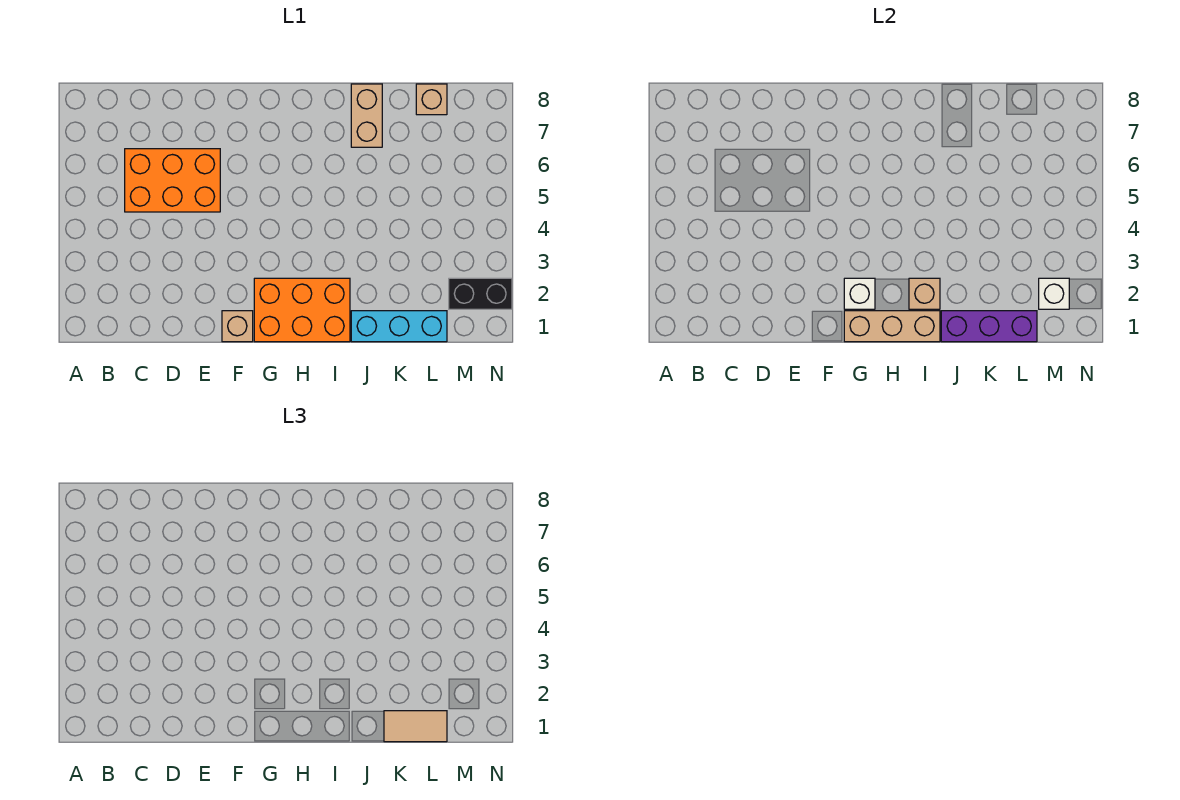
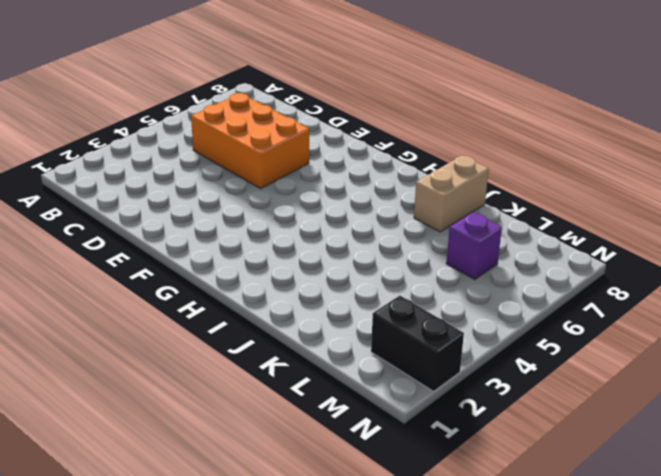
purple 1x1 brick [446,212,502,279] -> none
none -> tan 1x1 brick [222,311,253,342]
none -> orange 2x3 brick [254,278,350,342]
none -> cyan 1x3 brick [351,311,447,342]

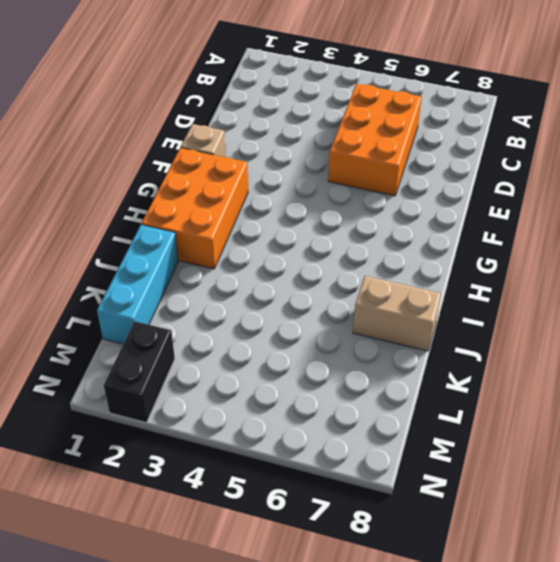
none -> tan 1x1 brick [416,84,447,115]
none -> tan 1x3 brick [844,311,940,342]
none -> white 1x1 brick [844,278,875,309]

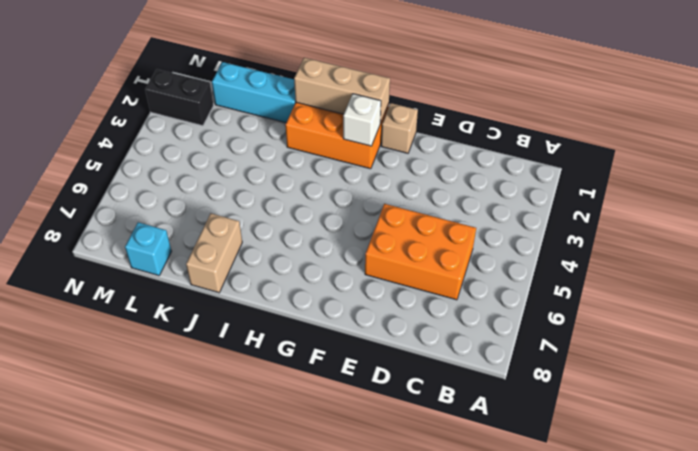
cyan 1x1 brick [125,222,172,276] -> tan 1x1 brick [416,84,447,115]
none -> tan 1x1 brick [909,278,940,309]
none -> purple 1x3 brick [941,311,1037,342]
none -> white 1x1 brick [1039,278,1069,309]

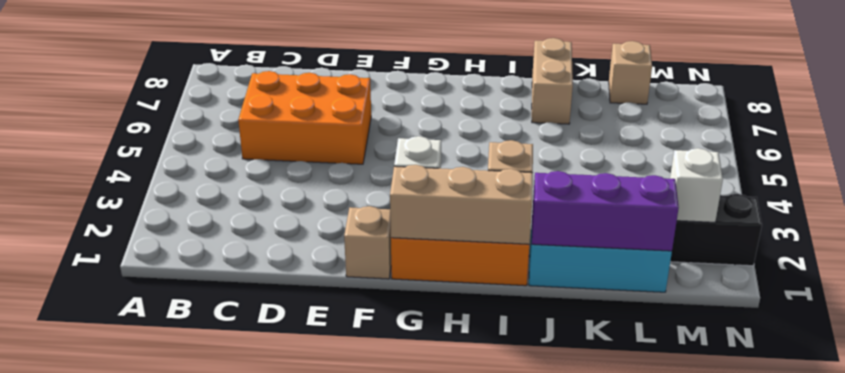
none -> tan 1x2 tile [384,711,447,742]

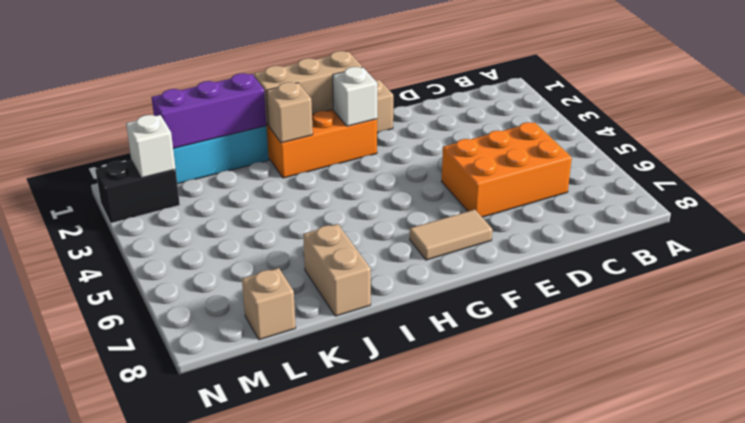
tan 1x2 tile [410,209,492,260] -> tan 1x2 tile moved to [384,711,447,742]

